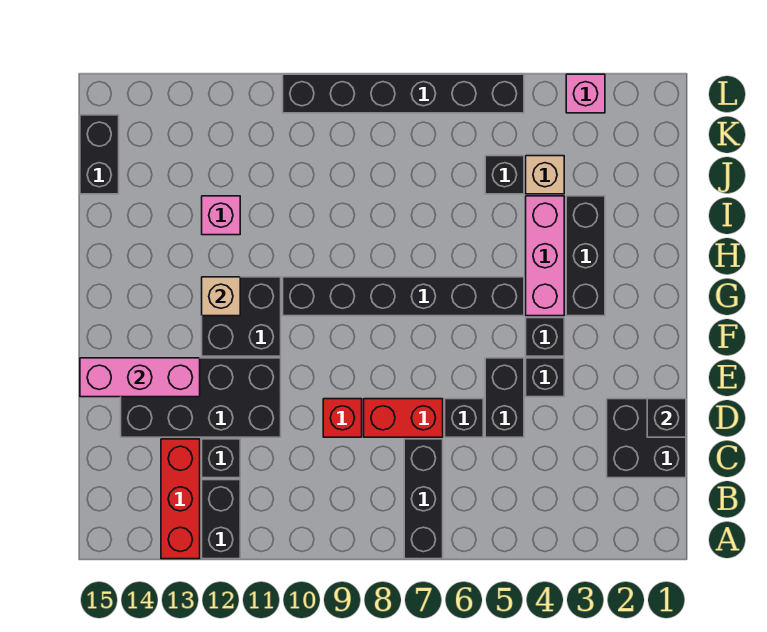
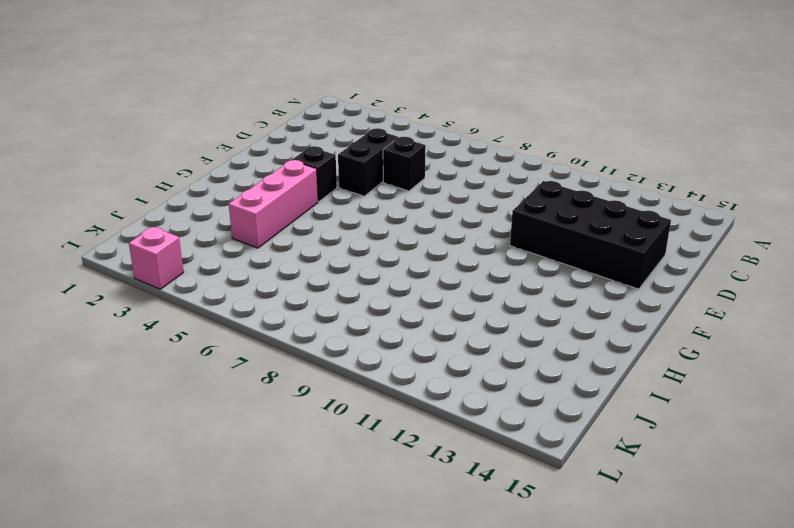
none -> black 1x3 brick [404,439,443,559]
none -> black 1x2 brick [202,480,240,559]
none -> red 1x3 brick [161,439,200,559]

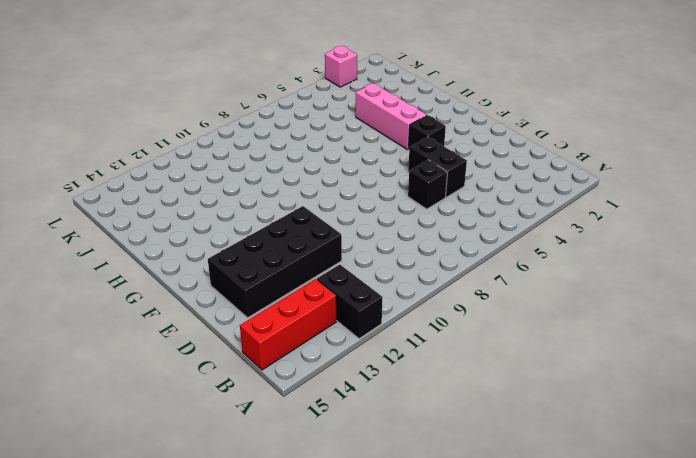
red 1x3 brick [240,279,336,370] -> red 1x3 brick turned to [161,439,200,559]
none -> black 1x3 brick [404,439,443,559]
none -> black 2x2 brick [607,399,686,478]
none -> black 1x1 brick [202,439,240,478]

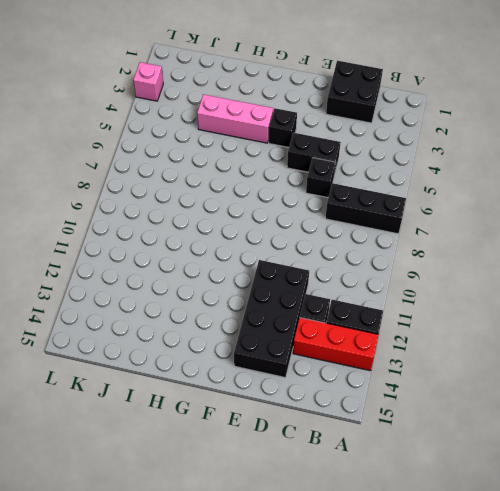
none -> red 1x2 brick [364,399,443,437]
none -> red 1x1 brick [323,399,362,437]
none -> black 1x1 brick [526,358,564,397]

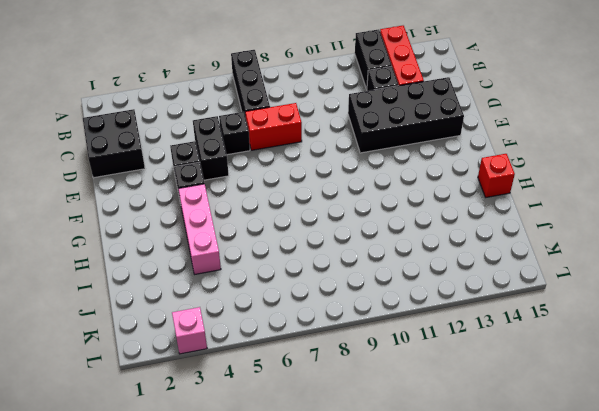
red 1x1 brick [478,154,515,197] -> red 1x1 brick moved to [323,399,362,437]
none -> black 2x2 brick [202,277,281,356]
none -> black 1x3 brick [566,196,605,316]
none -> black 1x6 brick [283,277,524,316]

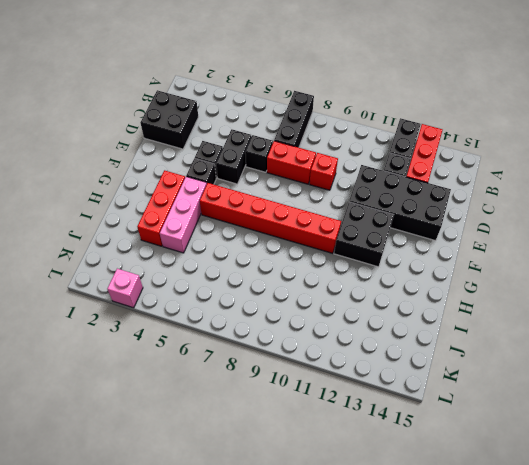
red 1x3 brick [137,170,185,246] -> black 1x3 brick [566,196,605,316]
red 1x6 brick [200,183,341,253] -> black 1x6 brick [283,277,524,316]
none -> pink 1x1 brick [202,196,240,235]
none -> tan 1x1 brick [526,156,564,194]
none -> black 1x1 brick [485,156,524,194]

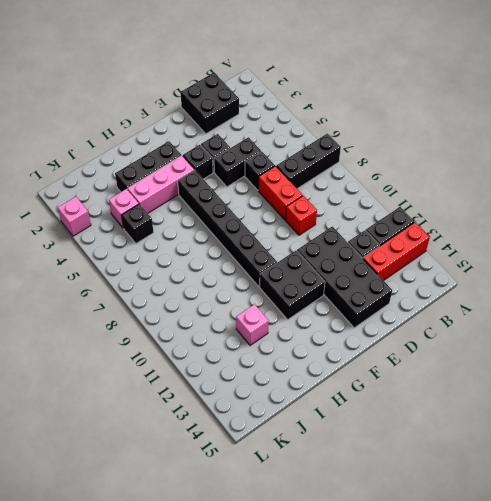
pink 1x1 brick [109,189,139,228] -> tan 1x1 brick [526,156,564,194]
none -> black 1x2 brick [80,115,119,194]
none -> black 1x6 brick [283,74,524,113]
none -> black 1x1 brick [647,399,686,437]

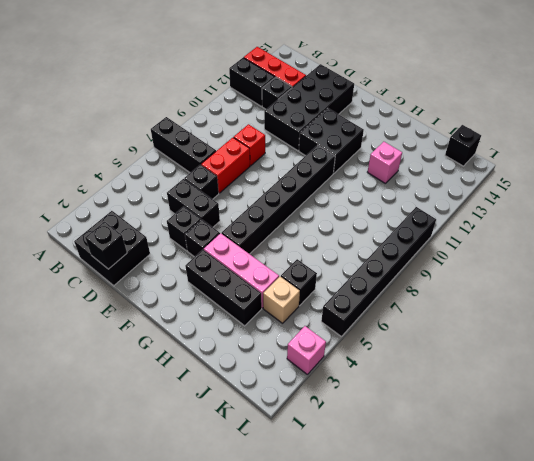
black 1x1 brick [445,125,481,166] -> black 1x2 brick [80,115,119,194]
none -> pink 1x3 brick [80,358,200,397]
none -> tan 1x1 brick [202,277,240,316]

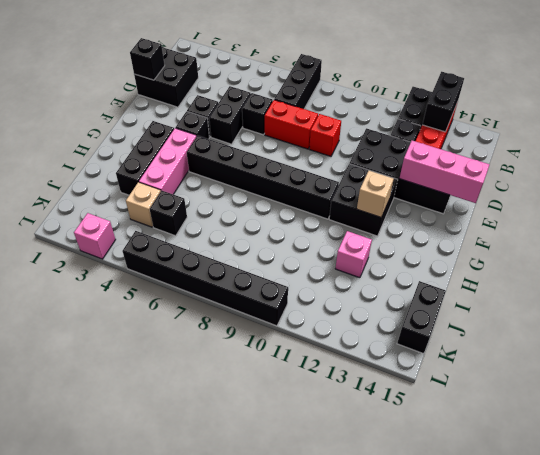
black 1x2 brick [422,72,464,132] -> none

